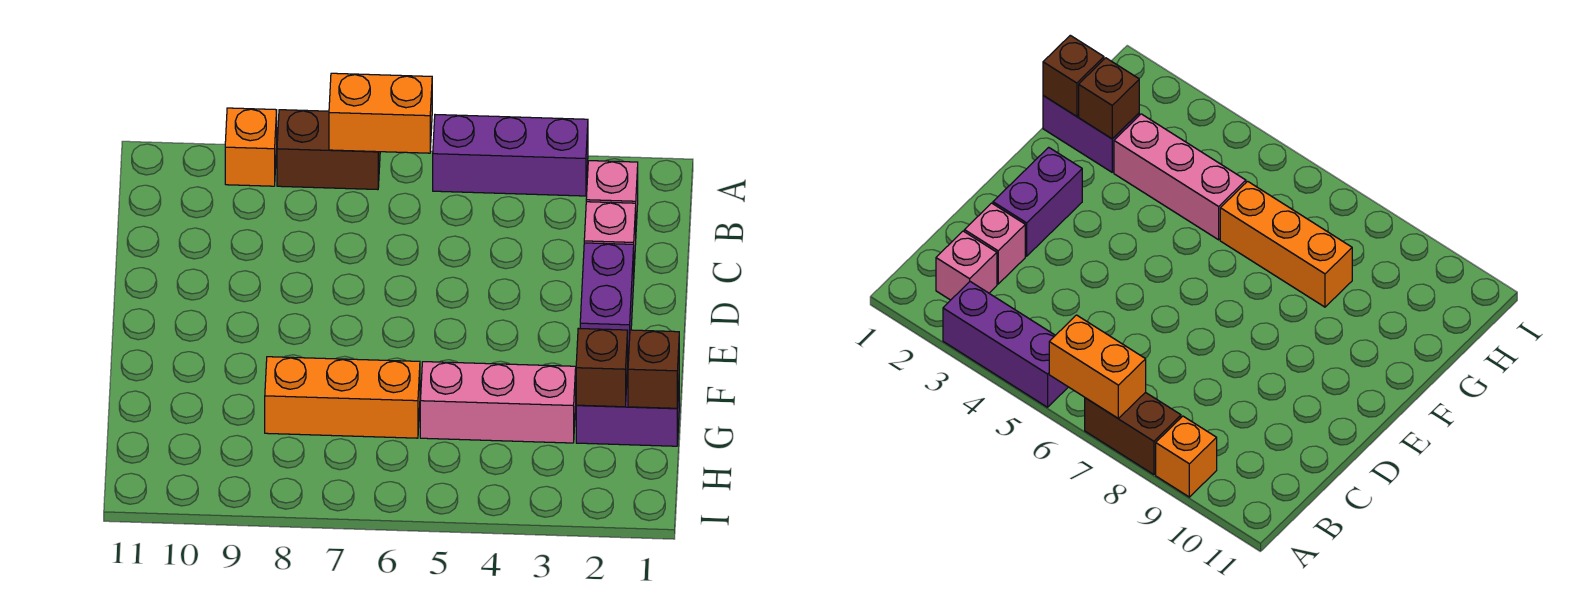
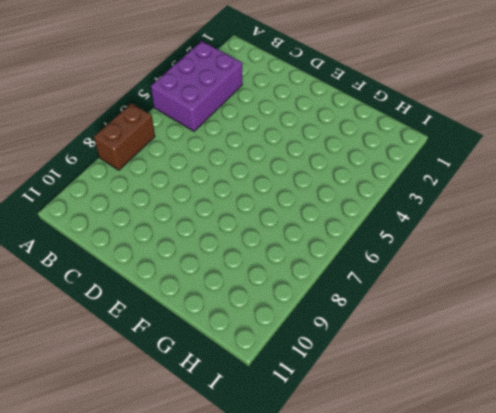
purple 2x3 brick [151,41,242,131] -> purple 1x3 brick [433,115,588,196]
none -> orange 1x1 brick [225,108,277,186]
none -> pink 1x1 brick [586,161,638,225]
none -> pink 1x1 brick [584,202,636,265]

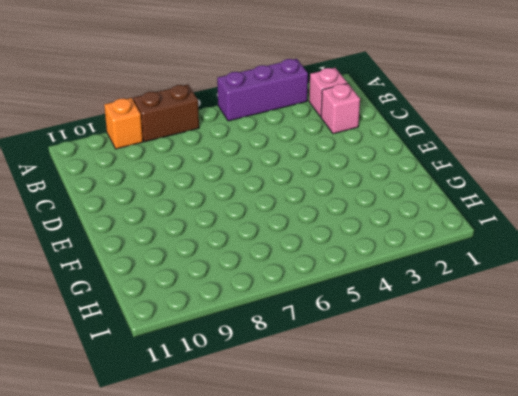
none -> purple 1x2 brick [580,243,634,361]
none -> purple 1x2 brick [576,368,679,446]
none -> pink 1x3 brick [420,362,576,443]

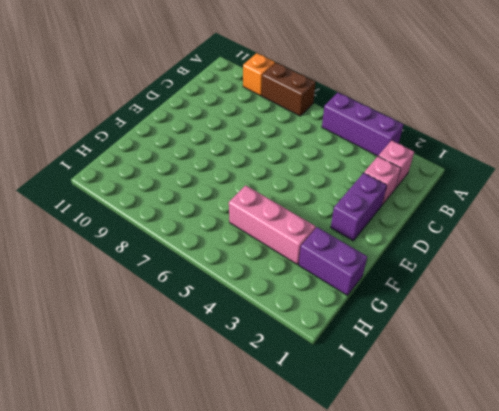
none -> orange 1x3 brick [265,357,420,438]
none -> orange 1x2 brick [329,73,432,153]
none -> brown 1x1 brick [628,330,679,408]

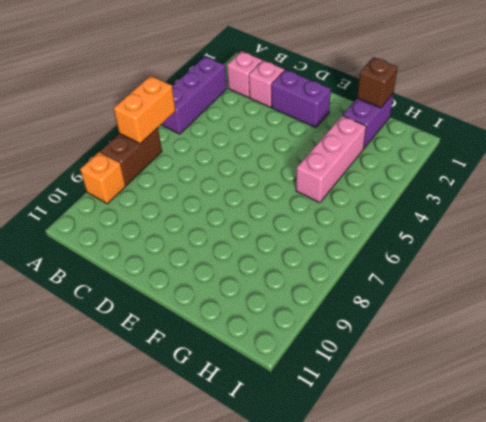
none -> orange 1x3 brick [265,357,420,438]
none -> brown 1x1 brick [576,328,628,407]

